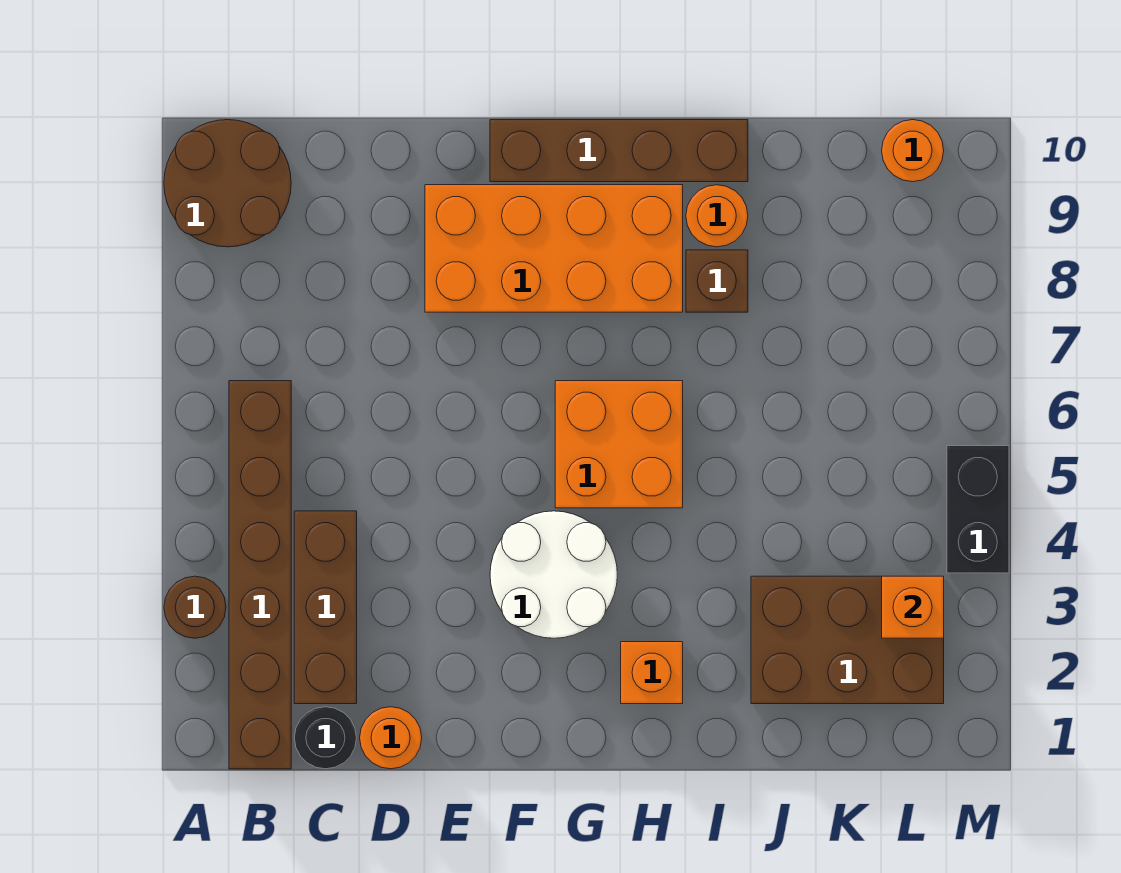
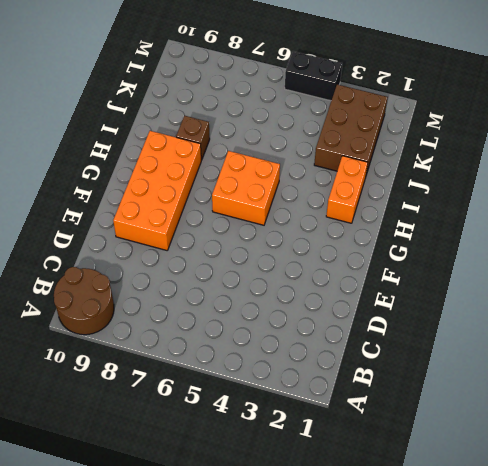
orange 1x2 brick [326,156,368,223] -> orange 1x1 brick [621,642,683,704]
none -> brown 1x1 round brick [164,576,226,638]
none -> brown 1x6 brick [229,381,291,769]
none -> black 1x1 round brick [294,707,356,769]

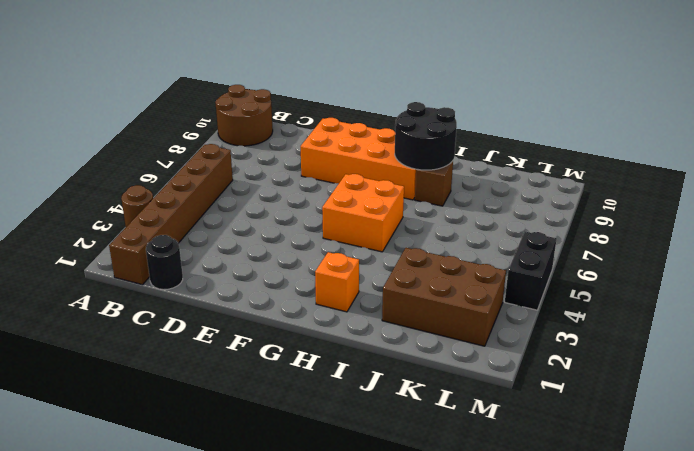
black 2x2 round brick [395,102,457,170] -> none
none -> brown 1x3 brick [294,511,357,704]
none -> orange 1x1 round brick [360,707,422,769]
none -> white 2x2 round brick [490,511,617,638]

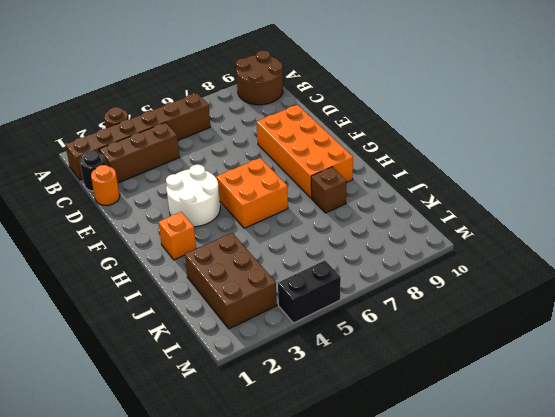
none -> brown 1x4 brick [490,120,748,182]
none -> orange 1x1 round brick [686,185,748,247]
none -> orange 1x1 round brick [882,120,944,182]

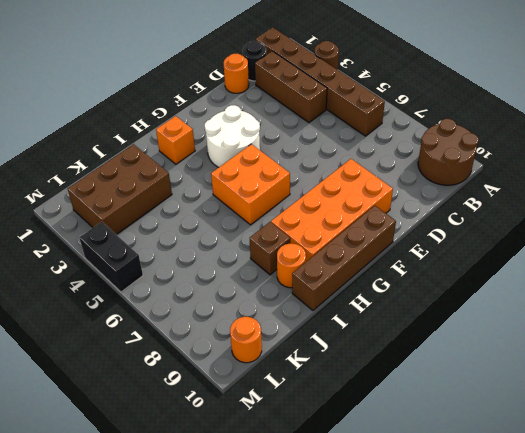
none -> orange 1x1 brick [882,576,944,638]

